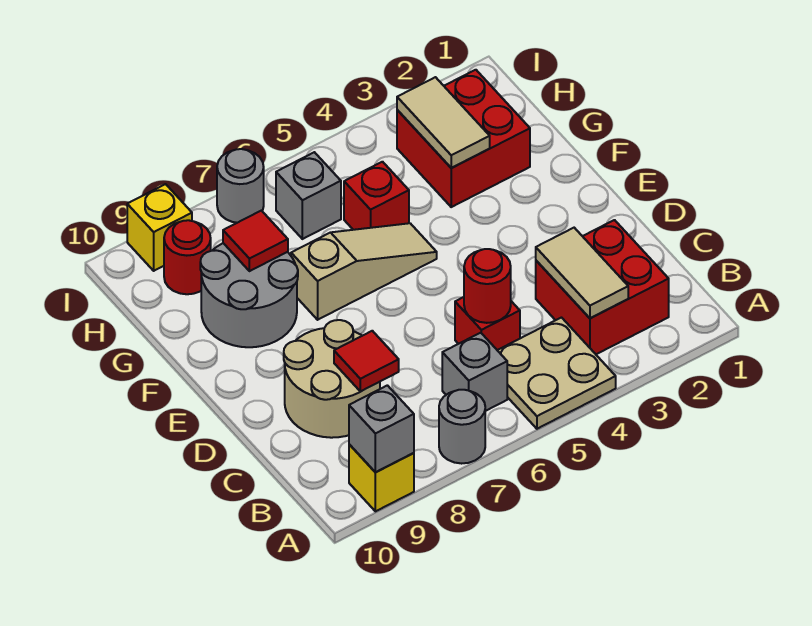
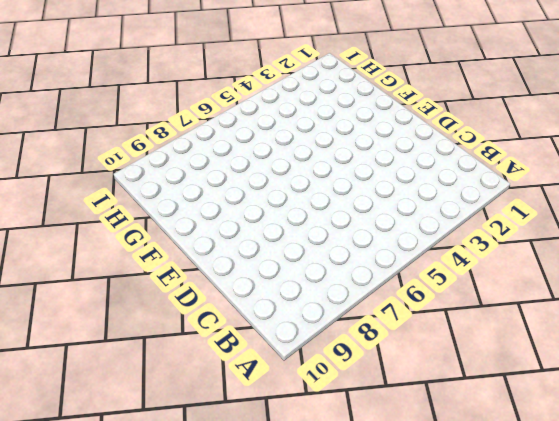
none -> tan 2x2 plate [497,318,616,429]
none -> grey 1x1 round brick [439,390,485,464]
none -> yellow 1x1 brick [349,444,414,511]

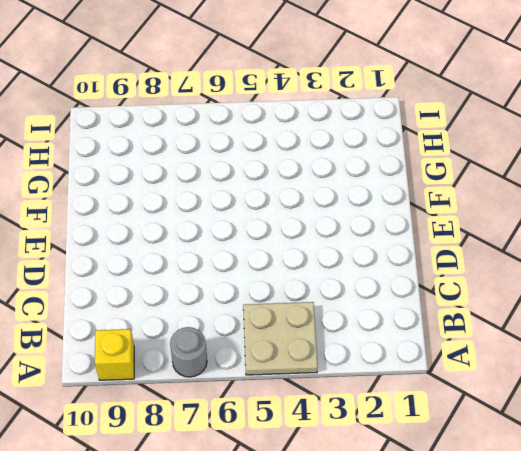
none -> red 2x2 brick [536,220,669,354]
none -> grey 1x1 brick [442,333,507,411]
none -> red 1x1 brick [455,297,520,350]

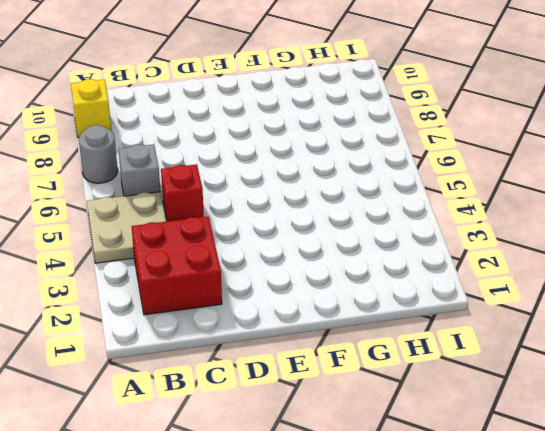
none -> tan 2x2 round brick [284,320,380,438]
none -> tan 1x3 slope [291,223,437,320]
none -> grey 2x2 round brick [200,243,298,347]

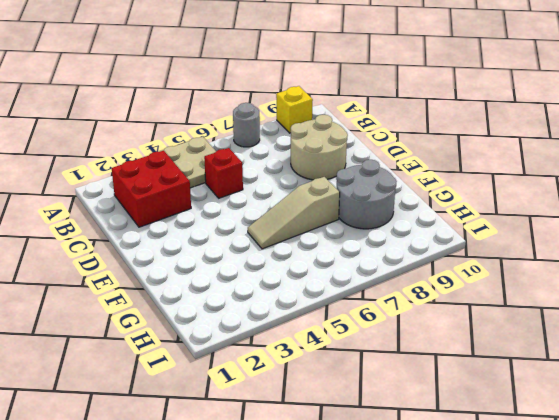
none -> grey 1x1 brick [442,333,507,411]
none -> red 2x2 brick [397,70,530,207]
none -> red 1x1 brick [344,162,409,230]

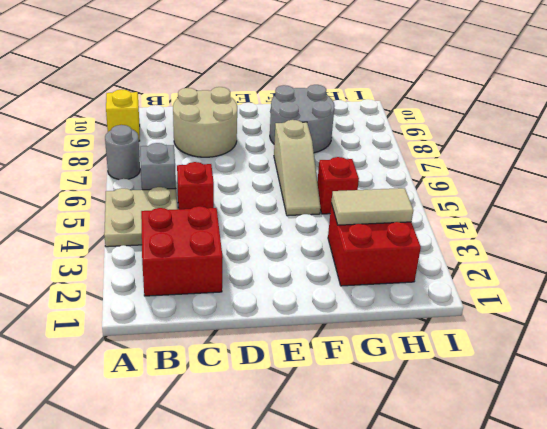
none -> grey 1x1 brick [276,152,341,239]
none -> red 1x1 round brick [164,220,211,294]
none -> grey 1x1 round brick [217,149,264,223]

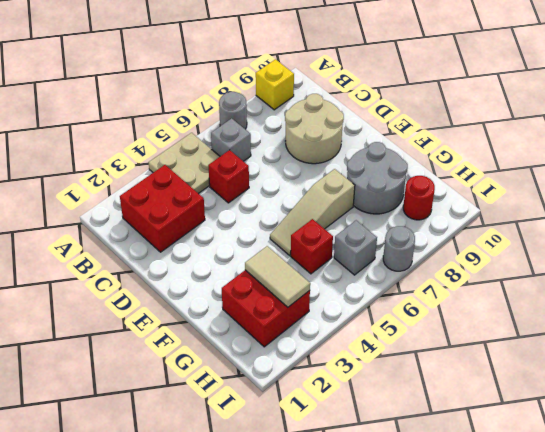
none -> yellow 1x1 brick [127,184,192,271]
none -> grey 1x1 brick [349,385,414,472]
none -> tan 1x2 tile [536,228,628,318]

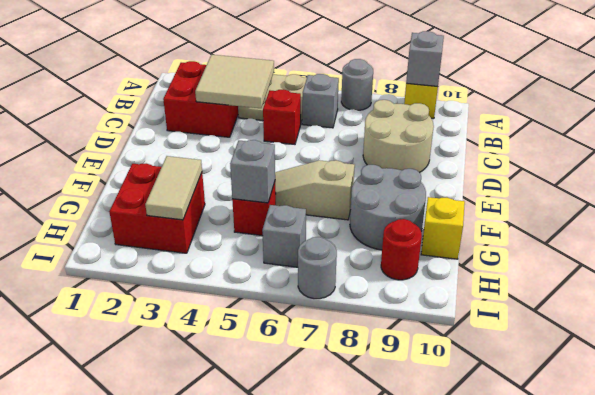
tan 2x2 tile [195,55,274,108] -> tan 1x2 tile [536,228,628,318]
grey 1x1 brick [230,140,275,203] -> none
yellow 1x1 brick [421,197,465,259] -> yellow 1x1 brick moved to [127,184,192,271]
none -> red 1x1 round brick [464,249,511,323]
none -> red 1x1 tile [334,331,399,391]
none -> red 1x1 tile [223,211,288,271]

